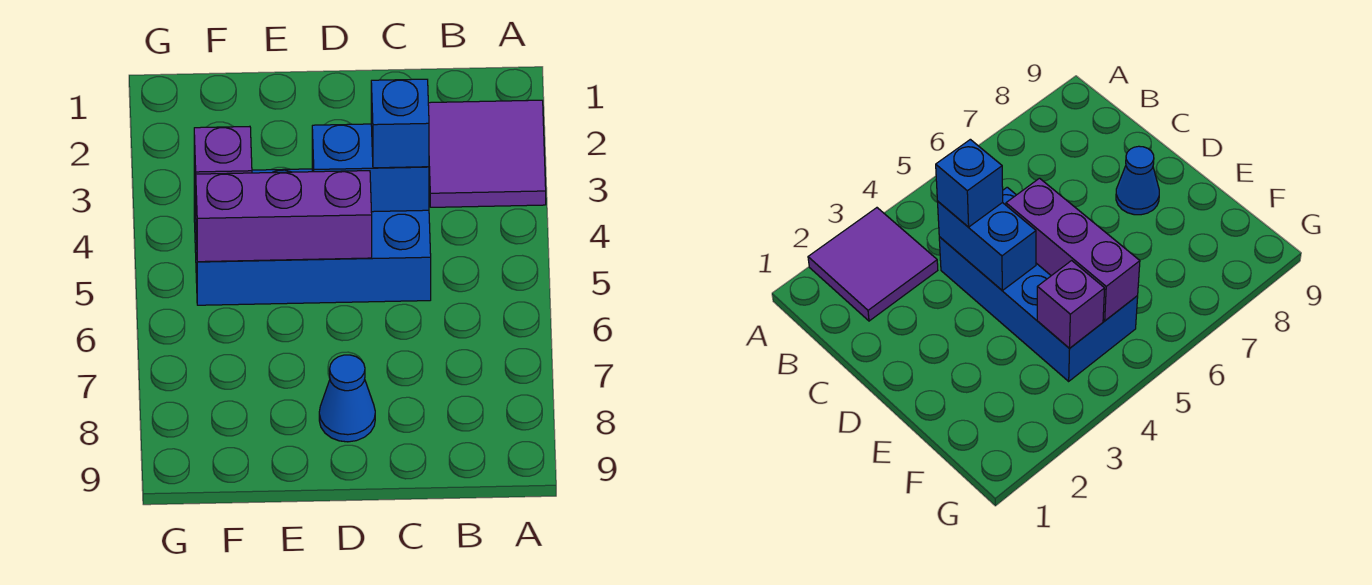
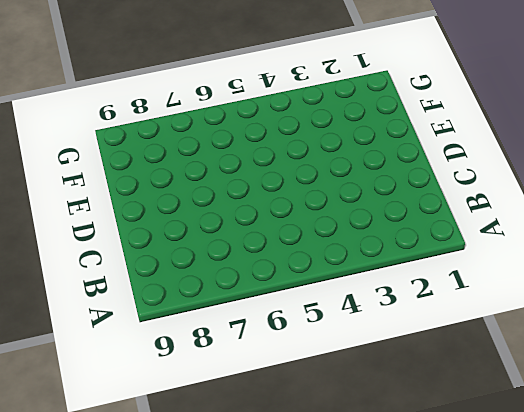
none -> purple 2x2 tile [428,100,546,207]
none -> blue 2x4 brick [194,169,431,305]

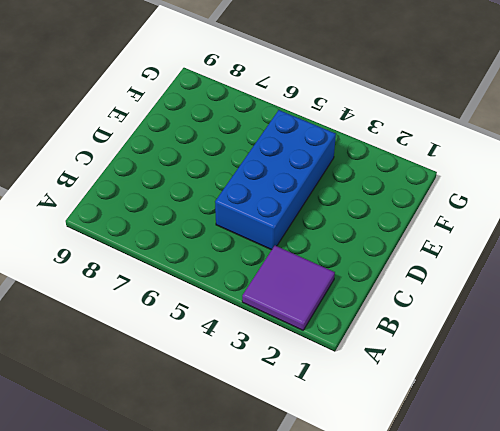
none -> blue 1x1 cone [319,355,375,442]
none -> blue 1x2 brick [312,124,429,212]

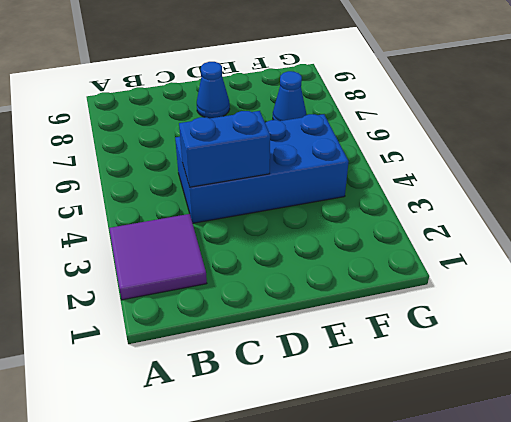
blue 1x1 cone [273,71,306,121] -> none
none -> purple 1x3 brick [196,171,372,262]
none -> purple 1x1 brick [194,126,252,209]

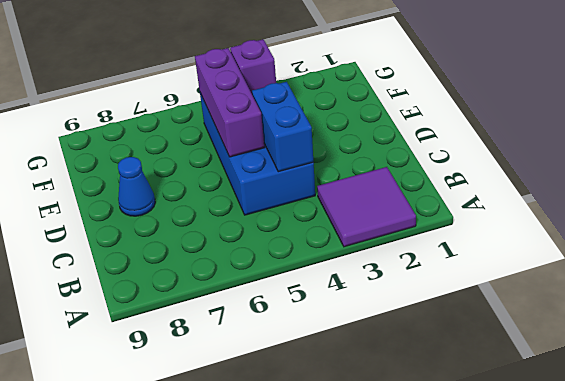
none -> blue 1x1 brick [371,79,429,168]

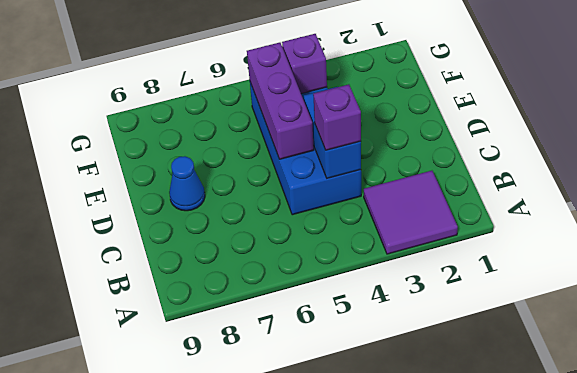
purple 1x1 brick [313,84,361,150] -> blue 1x1 brick [371,79,429,168]

